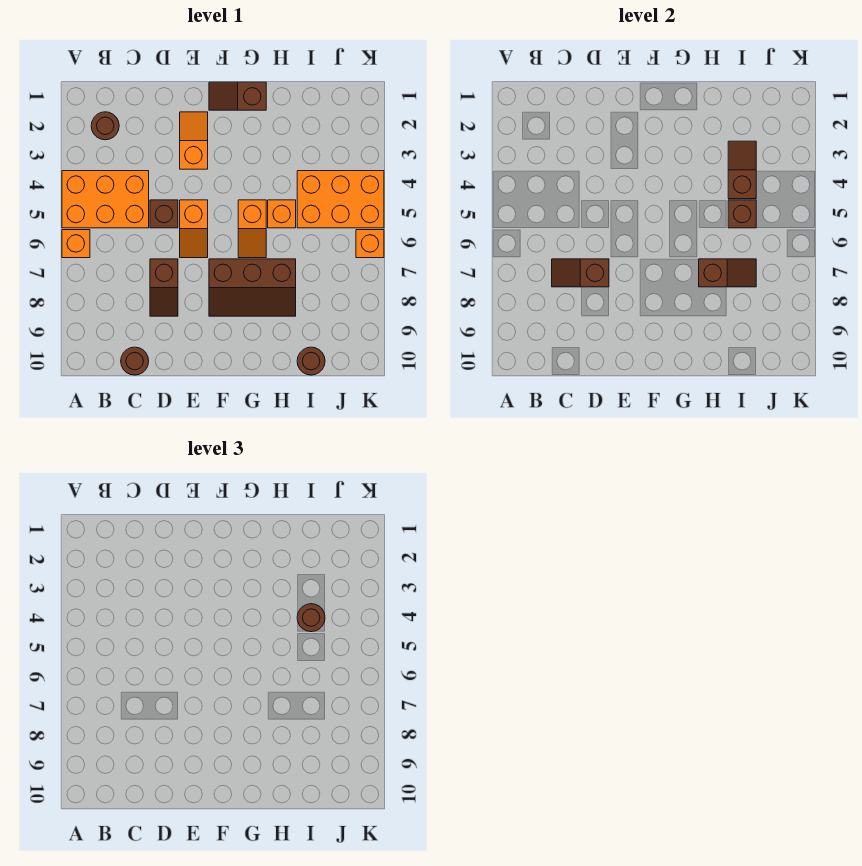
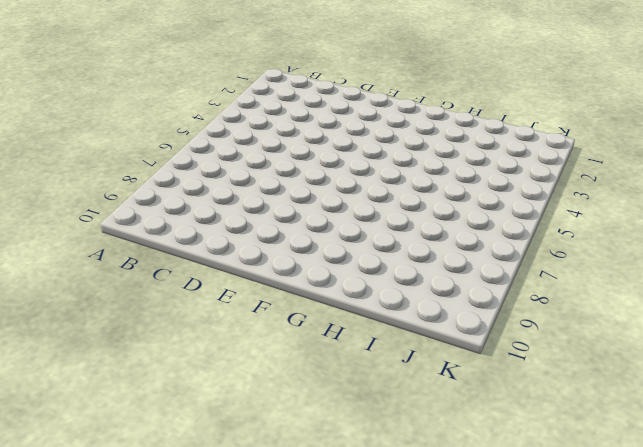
none -> orange 2x3 brick [62,171,149,228]
none -> orange 1x1 brick [62,230,90,258]
none -> brown 1x1 round brick [91,112,119,140]

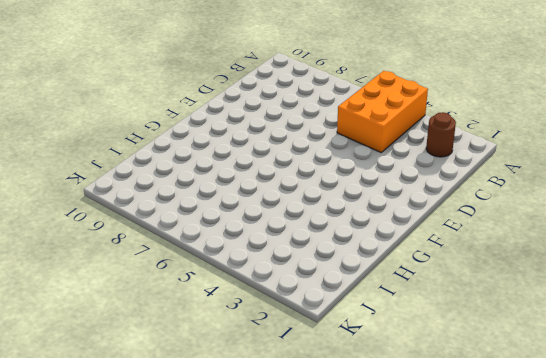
none -> orange 1x1 brick [62,230,90,258]
none -> brown 1x1 round brick [121,347,149,375]
none -> brown 1x1 brick [150,200,178,228]

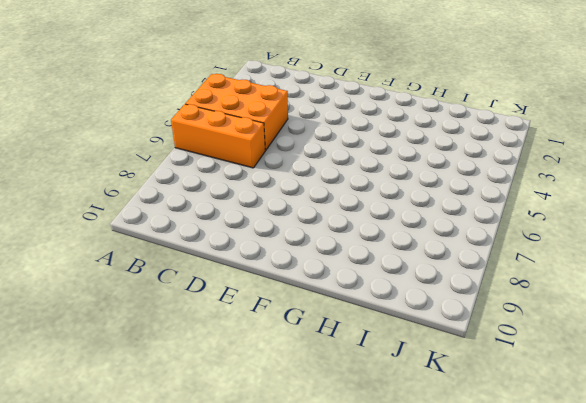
orange 1x3 brick [171,104,265,168] -> orange 1x1 brick [62,230,90,258]
none -> brown 1x1 round brick [91,112,119,140]
none -> brown 1x1 round brick [121,347,149,375]
none -> brown 1x1 brick [150,200,178,228]

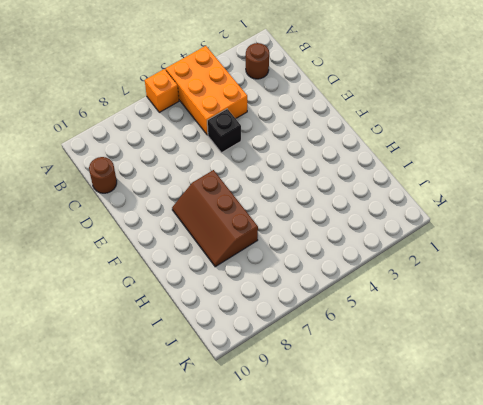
black 1x1 brick [207,109,241,153] -> brown 1x1 brick [150,200,178,228]
none -> brown 1x2 slope [150,259,178,316]
none -> orange 1x2 slope [180,112,208,169]
none -> orange 1x2 slope [180,200,208,258]

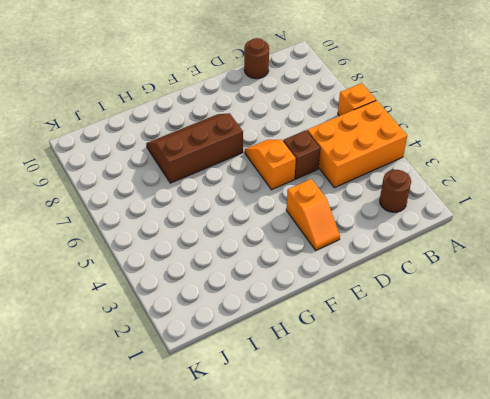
none -> brown 1x2 slope [150,259,178,316]
none -> brown 1x2 slope [209,82,266,110]
none -> orange 1x2 slope [238,200,266,258]

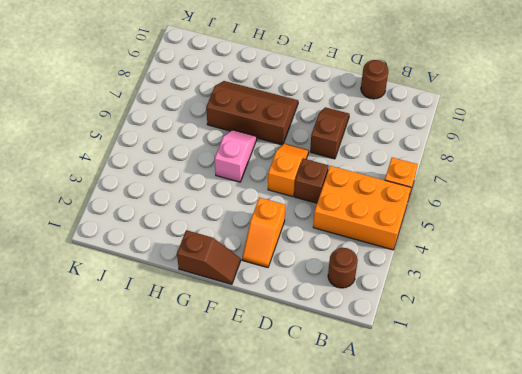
pink 1x2 slope [215,130,257,182] -> orange 1x2 slope [238,200,266,258]
none -> orange 1x1 brick [268,200,296,228]
none -> orange 2x3 brick [297,171,384,228]
none -> brown 1x1 round brick [297,347,325,375]

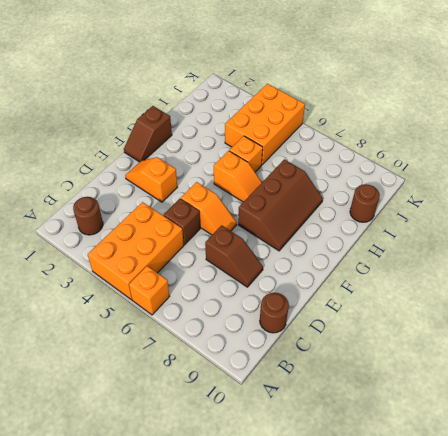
none -> orange 1x1 brick [356,230,384,258]
none -> brown 1x2 slope [552,259,609,287]
none -> brown 1x2 slope [699,259,756,287]

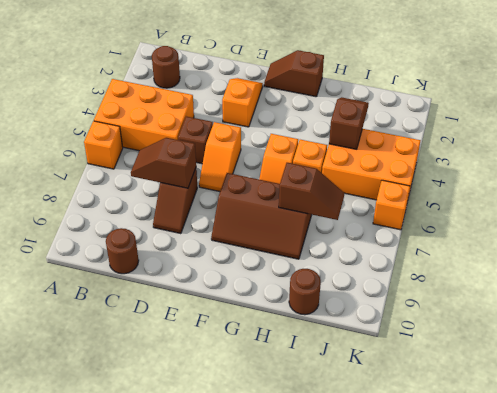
none -> brown 1x1 brick [728,200,756,228]
none -> brown 1x1 round brick [297,604,325,632]

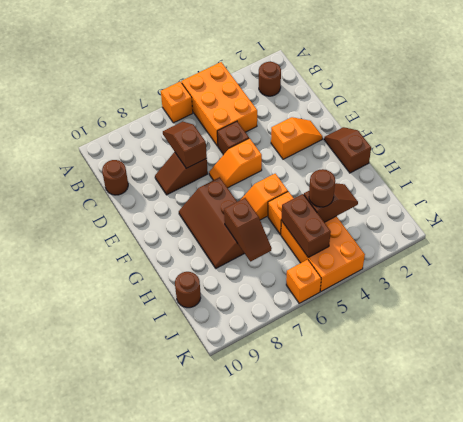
brown 1x2 brick [282,194,331,258] -> brown 1x1 brick [728,200,756,228]

